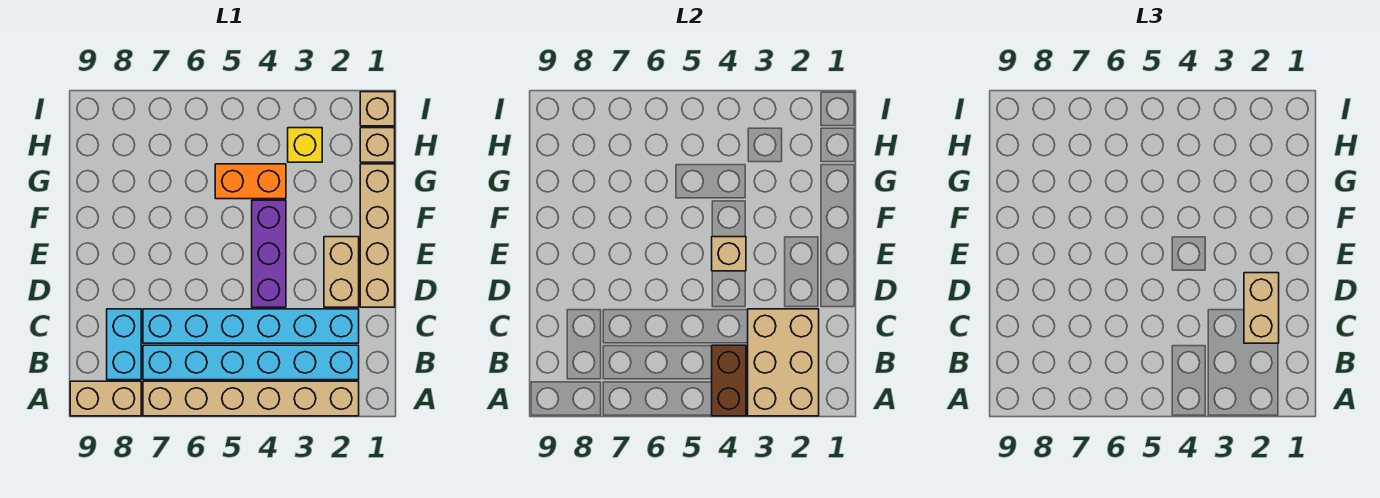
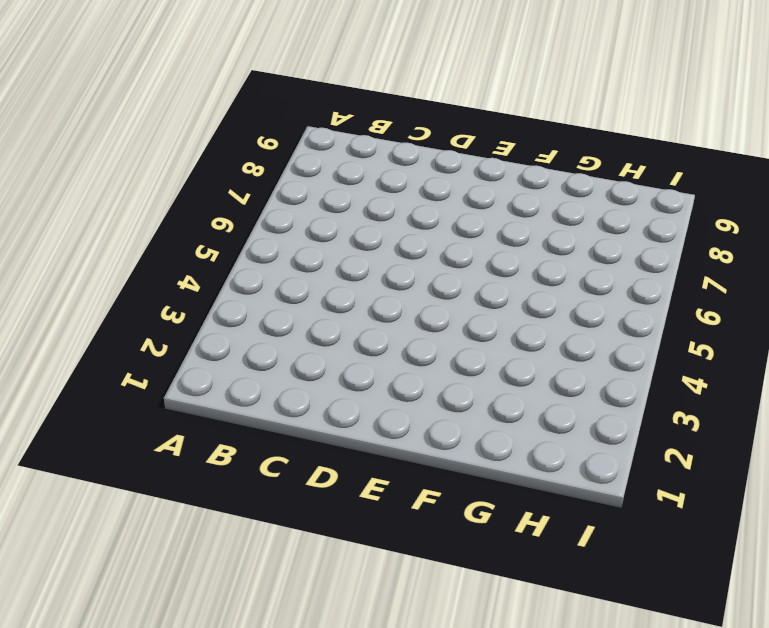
none -> tan 1x6 brick [143,381,359,416]
none -> tan 1x2 brick [70,381,141,416]
none -> cyan 1x6 brick [143,345,359,380]

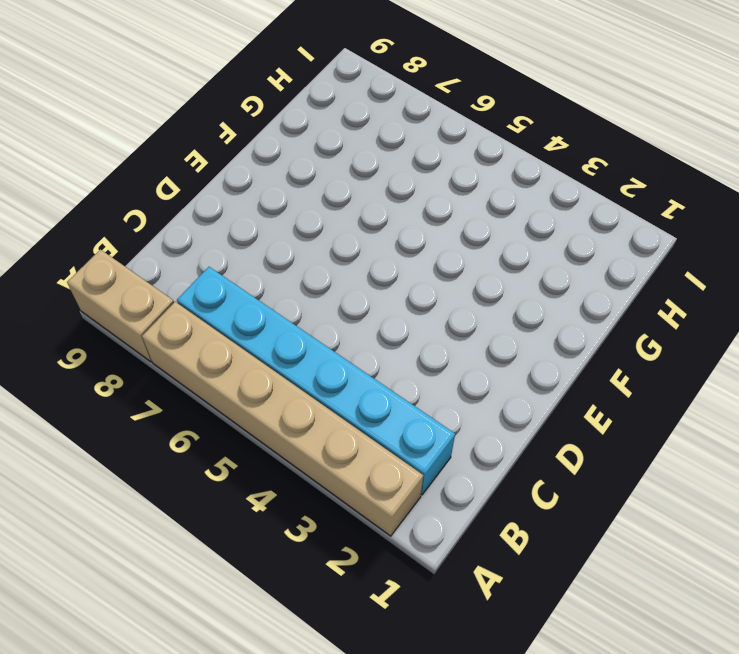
none -> cyan 1x2 brick [107,309,141,380]
none -> cyan 1x6 brick [143,309,359,343]
none -> tan 1x4 brick [360,164,395,307]

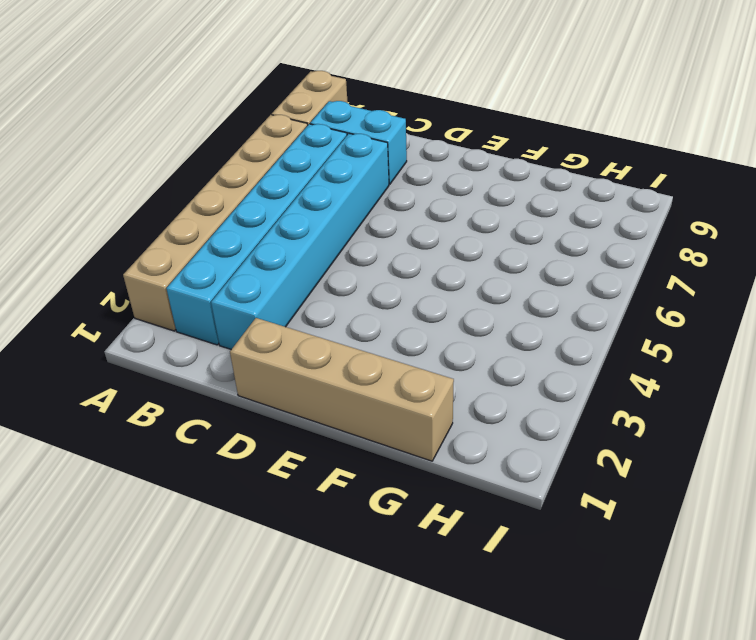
none -> tan 1x2 brick [324,237,359,307]
none -> purple 1x3 brick [252,200,286,307]
none -> orange 1x2 brick [215,164,286,199]

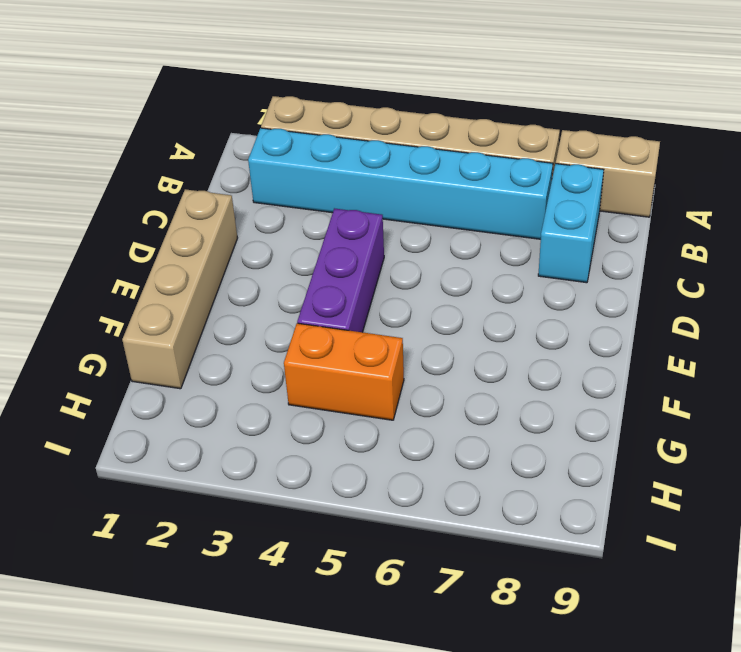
none -> cyan 1x6 brick [143,309,359,343]
none -> tan 1x2 brick [324,237,359,307]
none -> tan 1x1 brick [360,128,395,162]

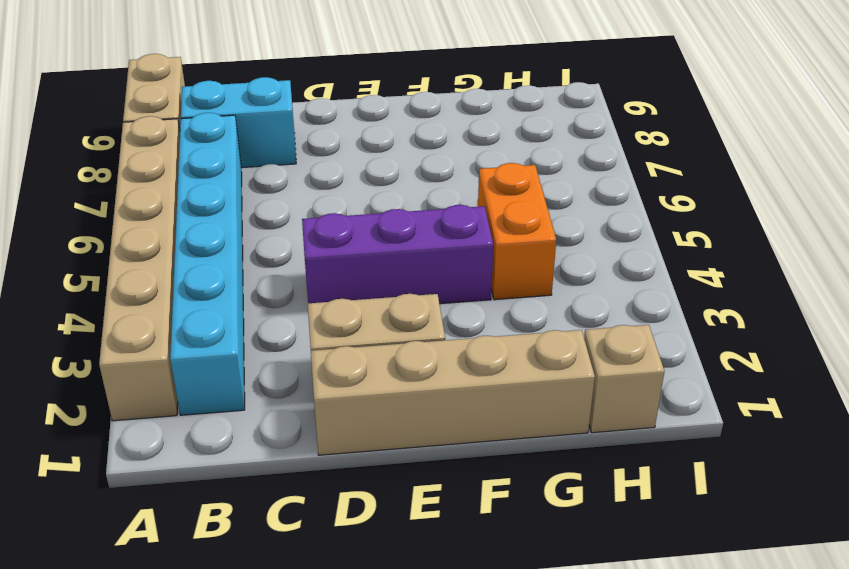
none -> cyan 1x6 brick [143,309,359,343]
none -> yellow 1x1 brick [288,128,322,162]
none -> tan 1x1 brick [360,92,395,126]

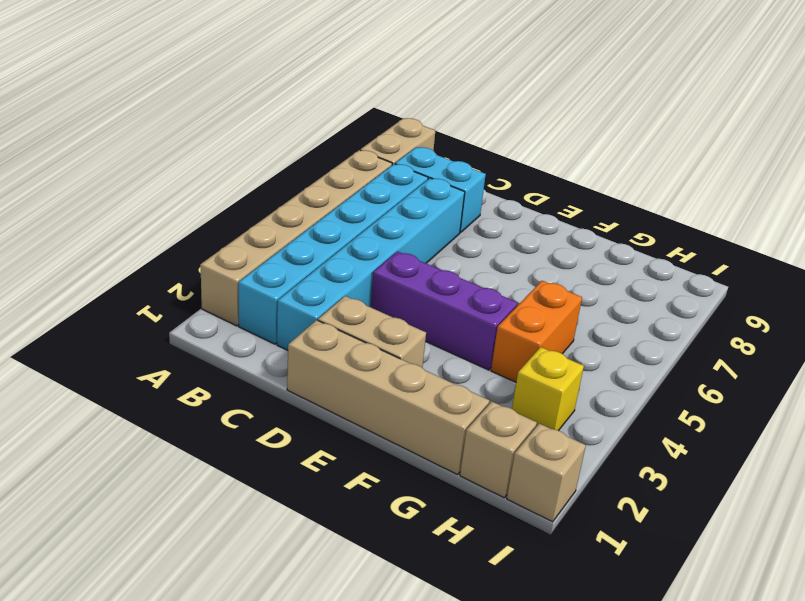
none -> tan 2x3 brick [748,309,819,416]
none -> brown 1x2 brick [712,345,746,416]
none -> tan 1x1 brick [712,237,746,271]

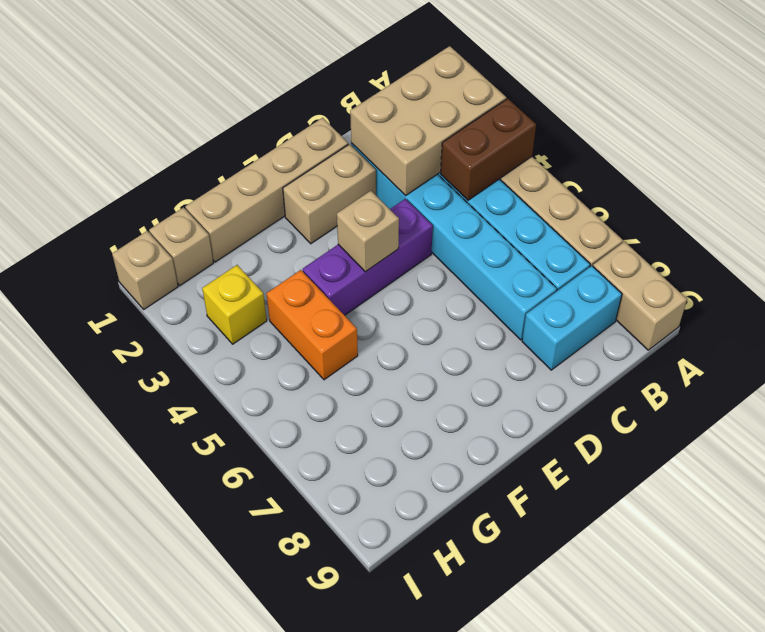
none -> tan 1x2 brick [1244,273,1279,343]

